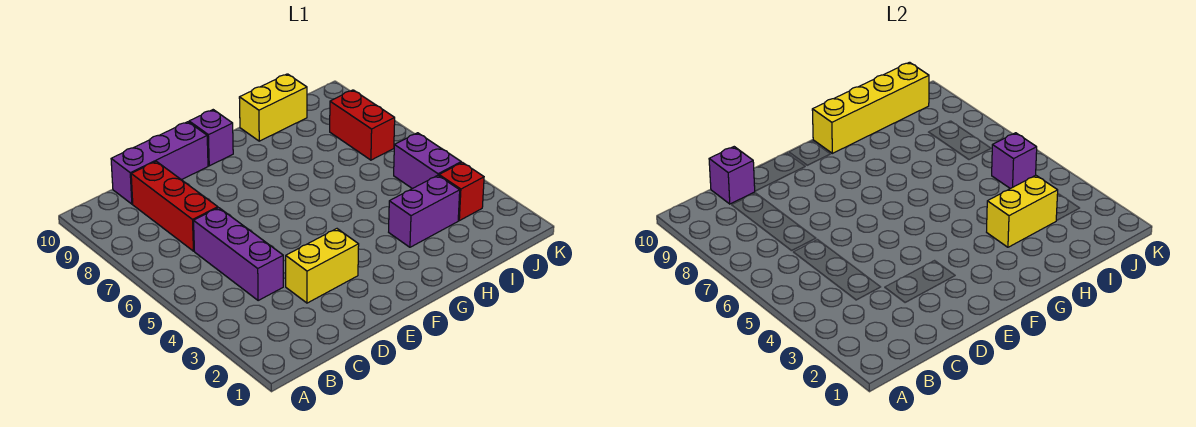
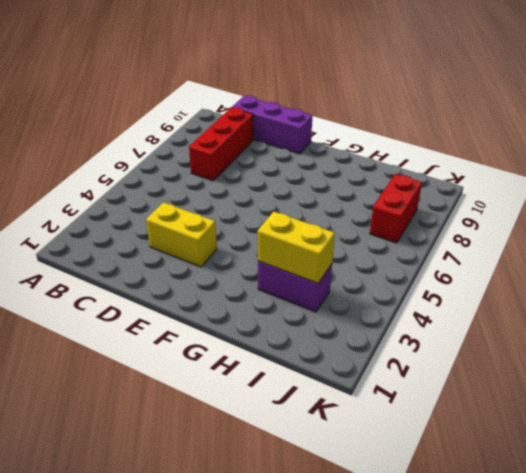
none -> purple 1x3 brick [194,208,283,300]
none -> purple 1x1 brick [189,110,233,166]
none -> yellow 1x2 brick [239,74,307,141]

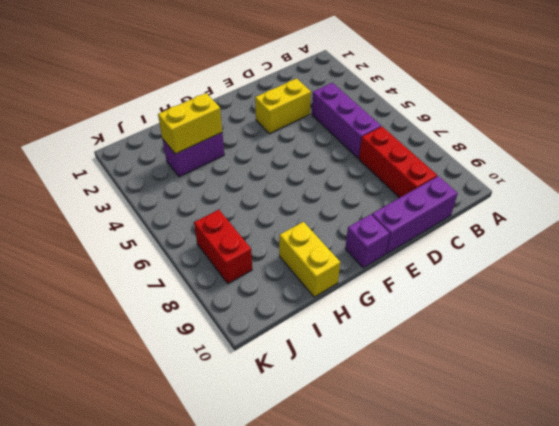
yellow 1x2 brick [279,222,340,297] -> yellow 1x2 brick turned to [239,74,307,141]
none -> red 1x1 brick [439,162,484,221]
none -> purple 1x2 brick [394,133,461,189]
none -> purple 1x1 brick [709,147,755,204]

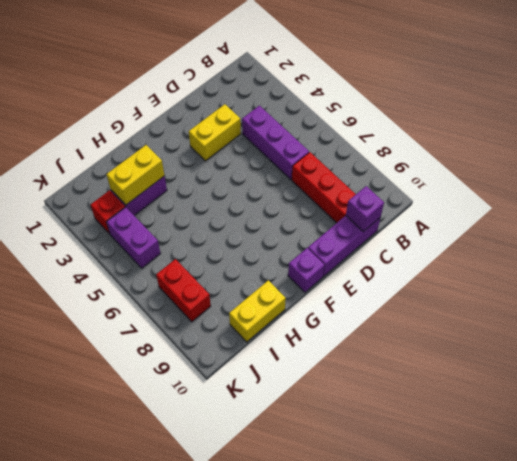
none -> yellow 1x4 brick [812,62,929,153]
none -> purple 1x1 brick [992,133,1037,189]

